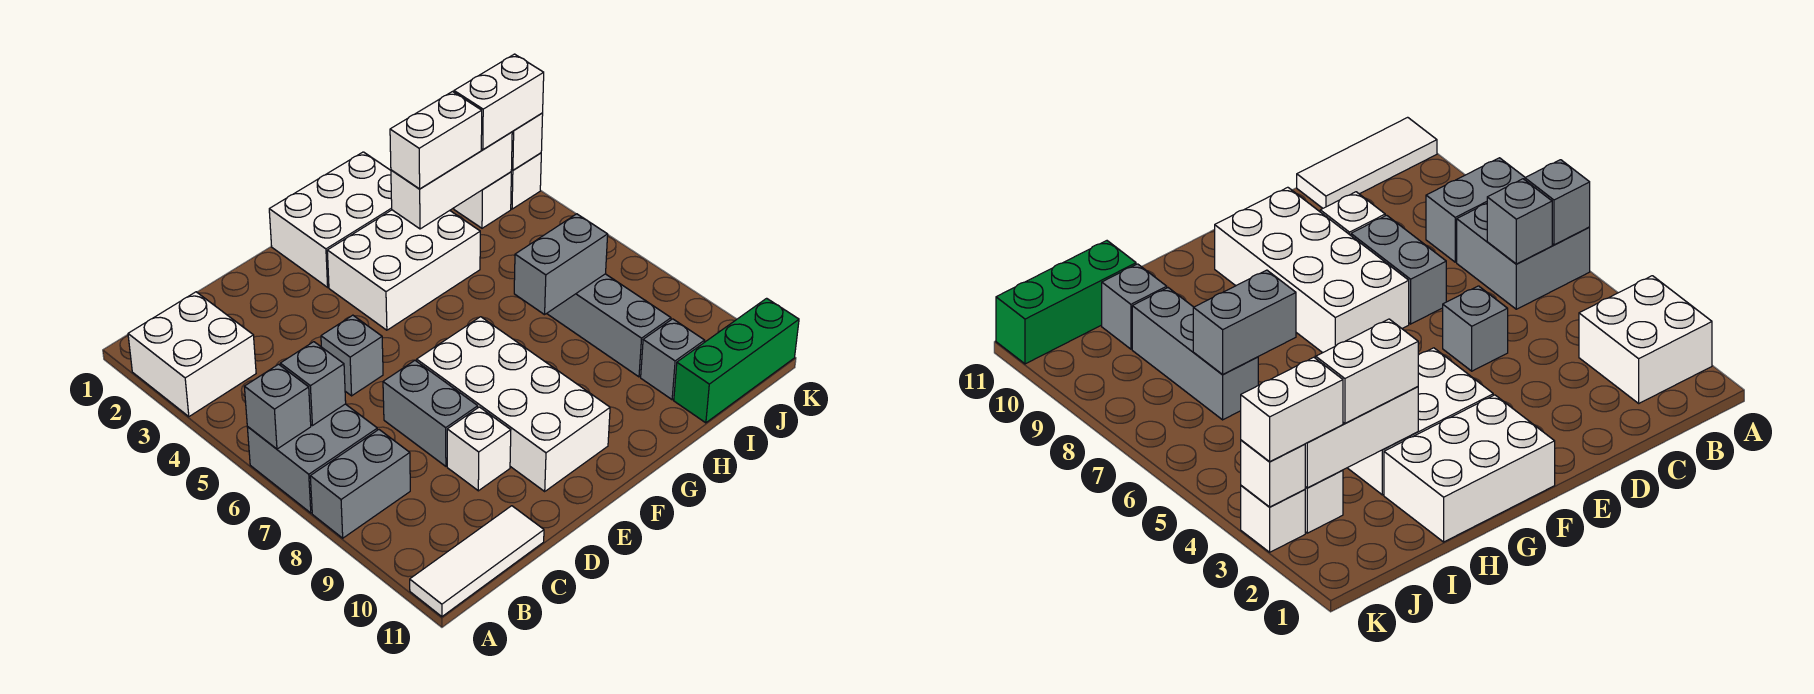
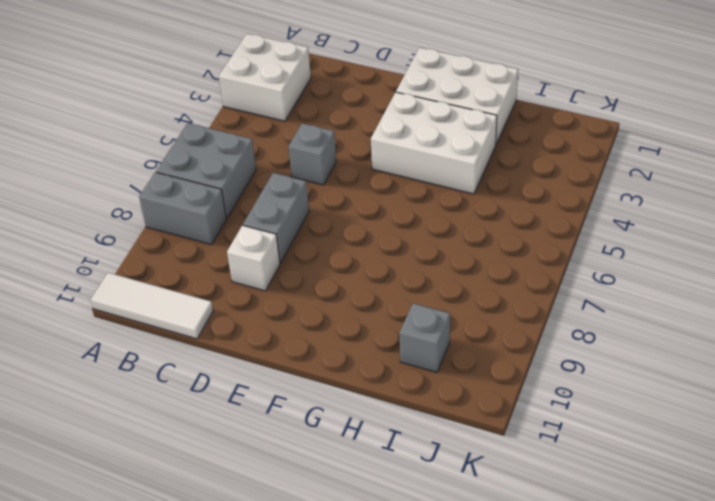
none -> white 2x4 brick [417,317,610,491]
none -> grey 1x3 brick [547,274,671,377]
none -> green 1x3 brick [674,298,799,423]

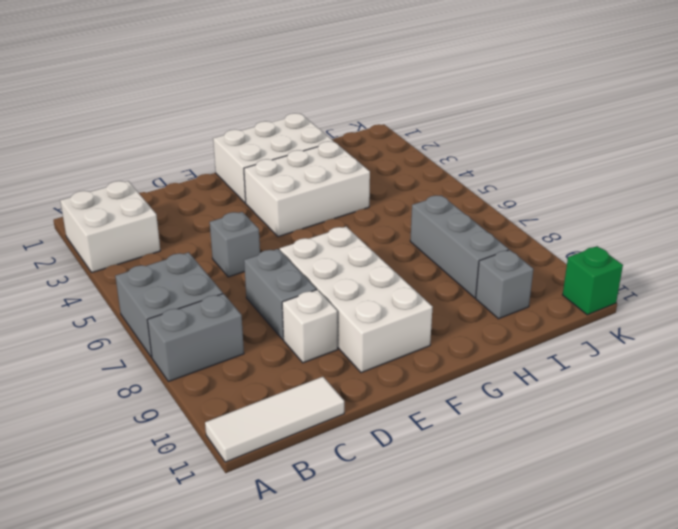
green 1x1 brick [563,246,623,315] -> green 1x3 brick [674,298,799,423]
none -> white 1x1 brick [454,172,511,228]
none -> white 1x1 brick [511,153,541,209]
none -> grey 1x1 brick [244,364,311,449]

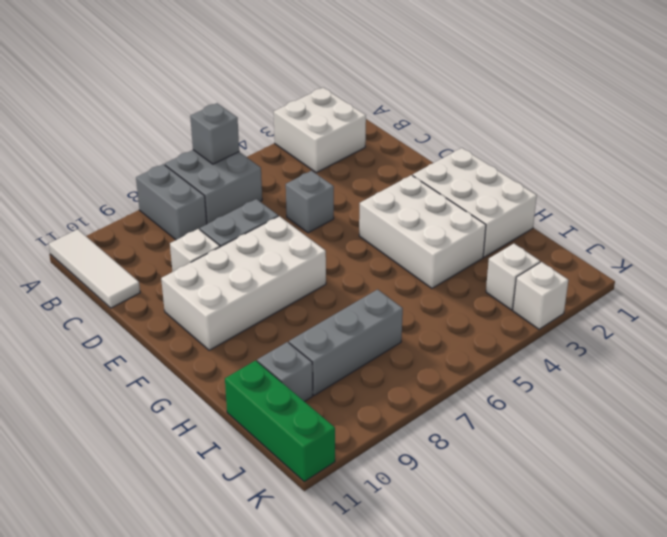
none -> grey 1x1 brick [280,342,346,426]
none -> white 1x3 brick [391,132,512,229]
none -> grey 1x2 brick [514,214,608,315]

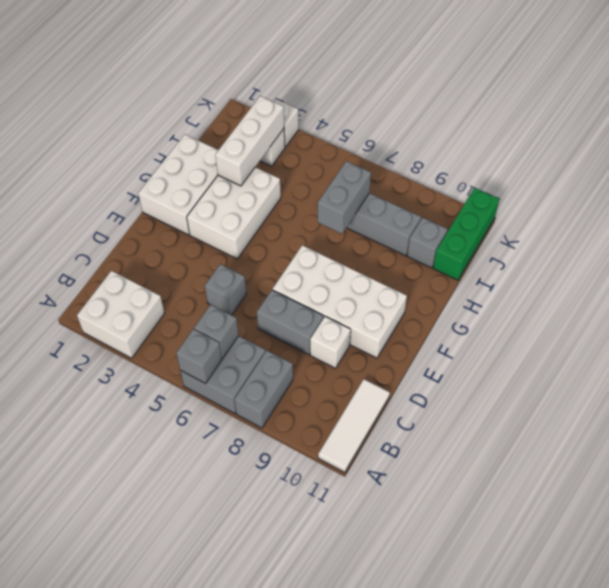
none -> white 1x1 brick [512,113,543,170]
none -> white 1x2 brick [390,92,482,189]
none -> white 1x2 brick [454,54,544,150]

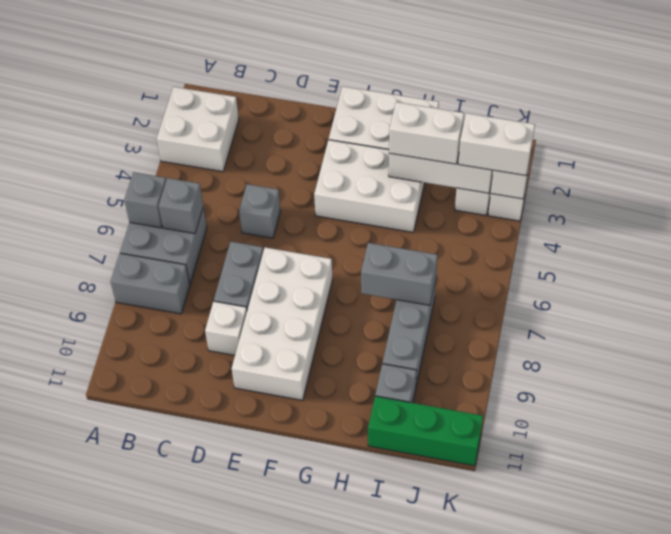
none -> white 1x3 tile [410,506,544,617]

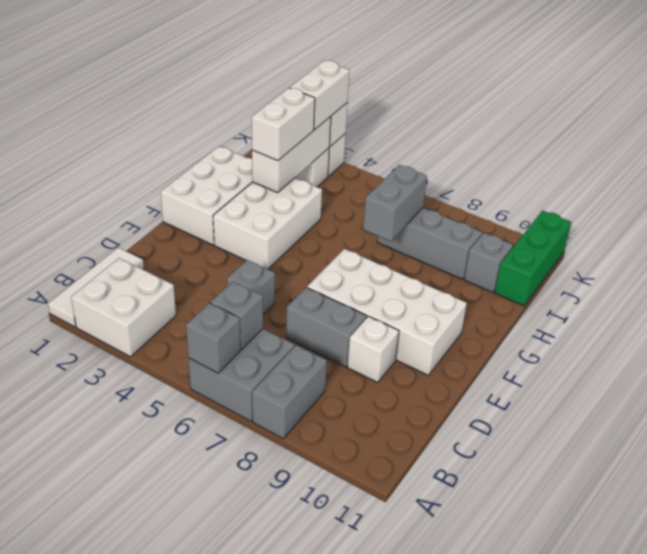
white 1x3 tile [48,247,144,327] -> white 1x3 tile moved to [410,506,544,617]

